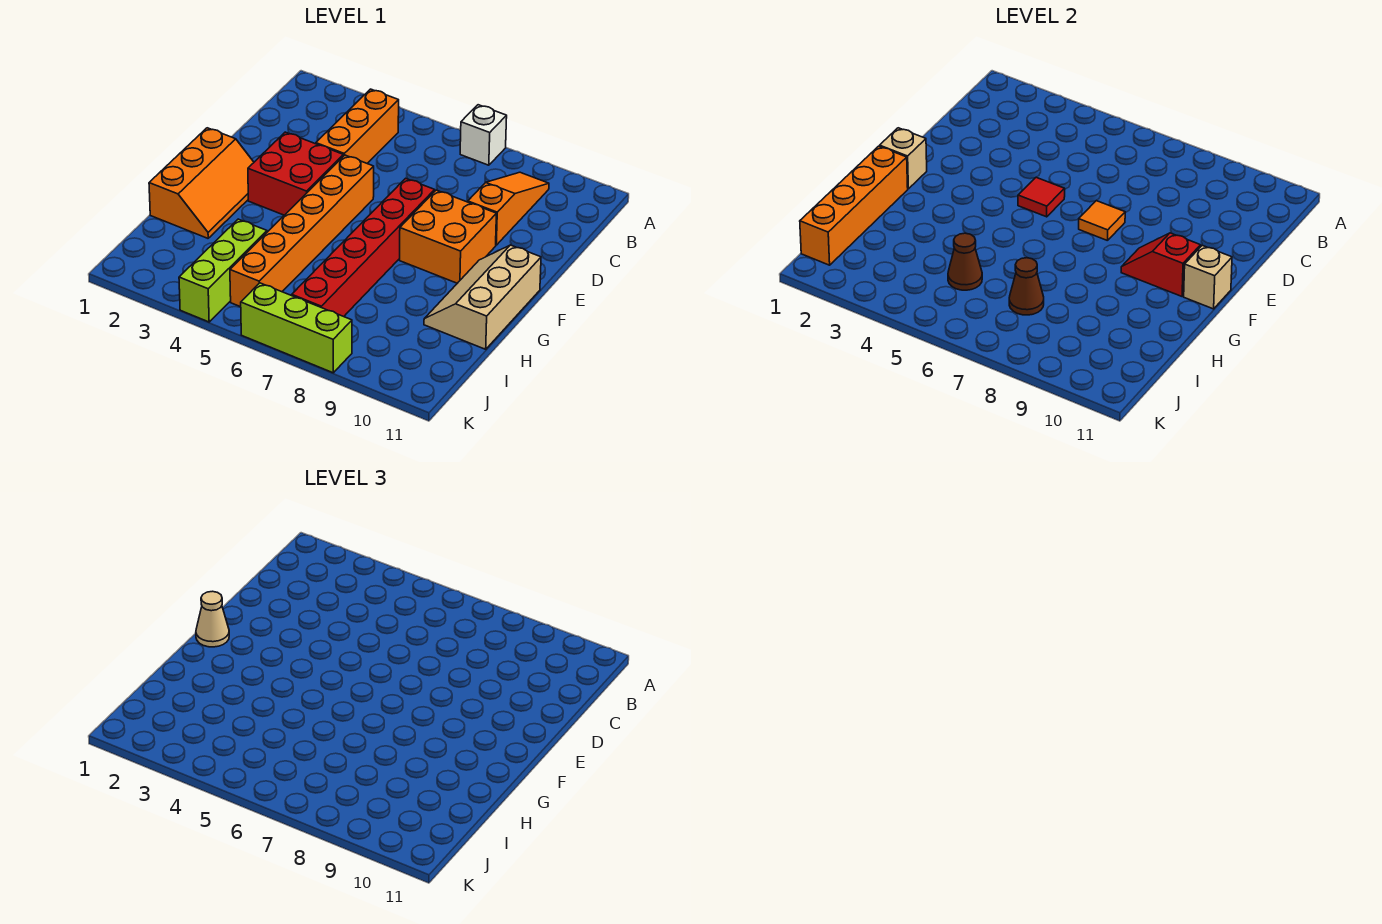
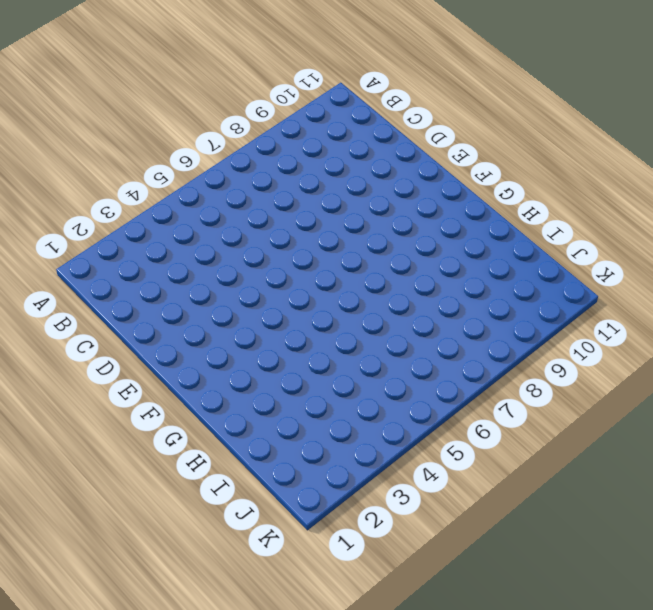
none -> white 1x1 brick [460,105,507,165]
none -> orange 1x3 brick [316,89,399,163]
none -> orange 1x3 slope [468,172,549,245]

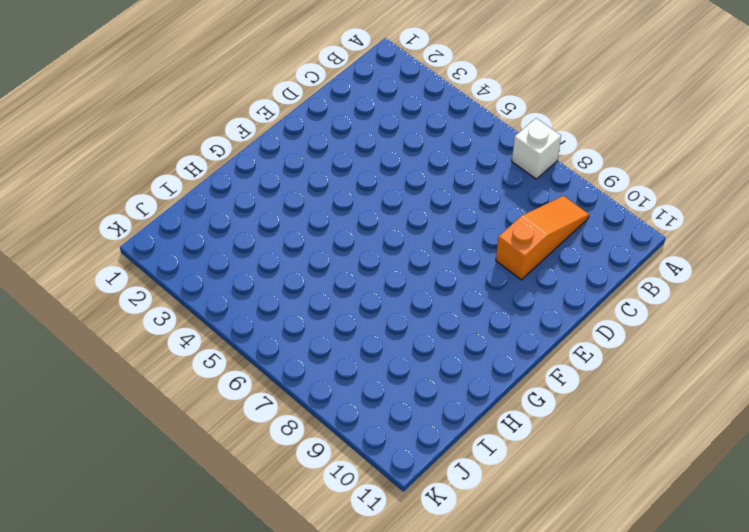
none -> orange 1x3 brick [316,89,399,163]
none -> red 2x2 brick [248,132,343,215]
none -> orange 1x6 brick [230,155,374,307]

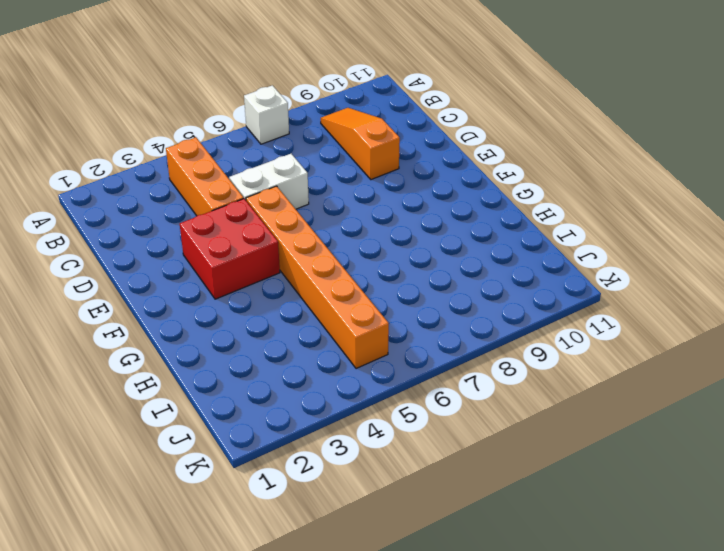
white 1x2 brick [229,154,309,209] -> none
none -> red 1x6 brick [292,178,435,317]
none -> orange 2x2 brick [400,190,496,283]
none -> orange 2x3 slope [149,128,254,238]

